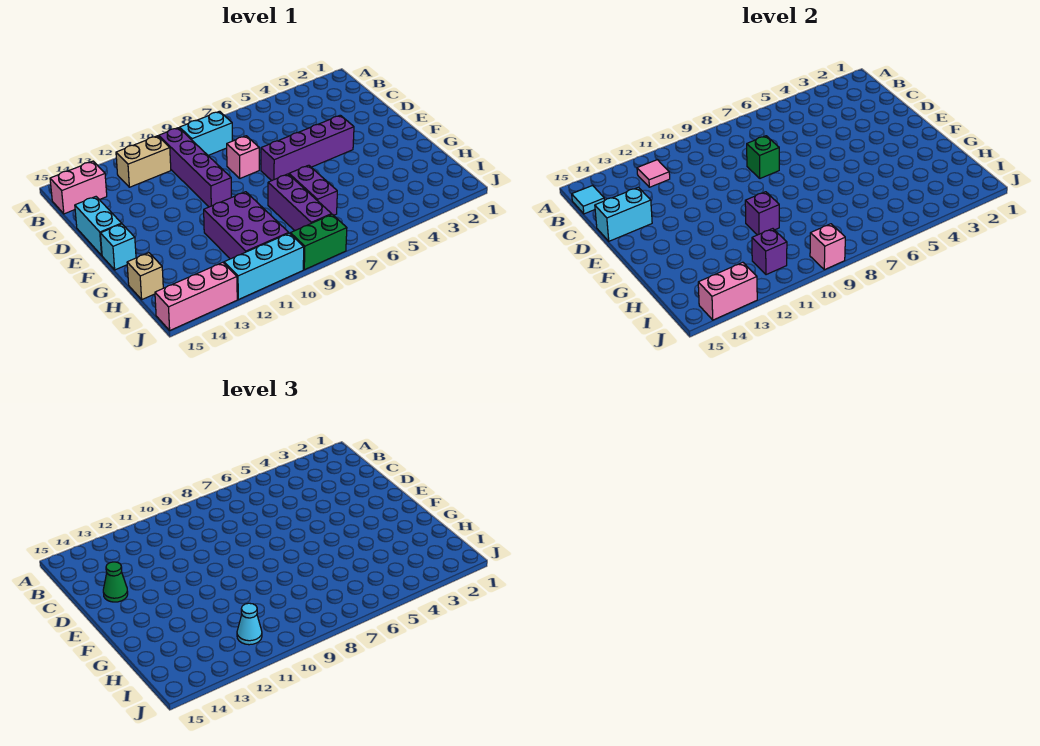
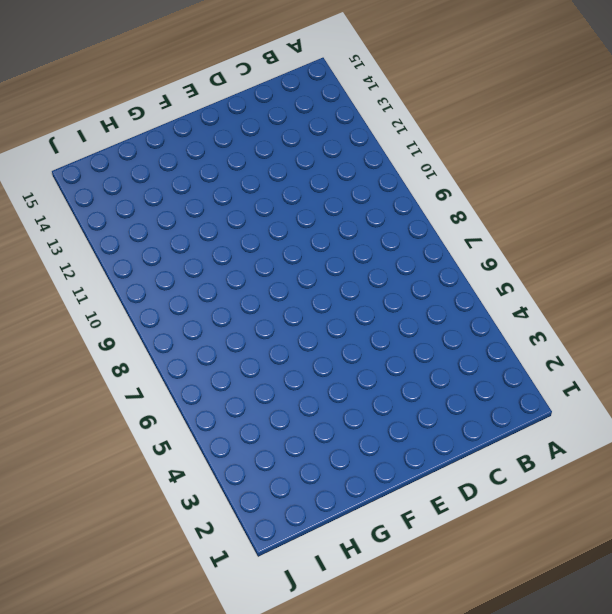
none -> cyan 1x2 brick [180,111,232,155]
none -> purple 1x4 brick [159,128,231,207]
none -> tan 1x2 brick [116,136,171,187]

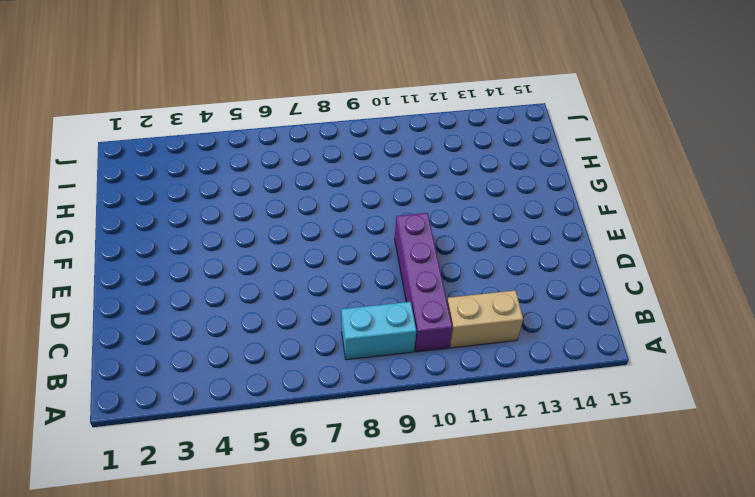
none -> pink 1x2 brick [50,161,107,214]
none -> pink 1x1 brick [227,136,259,178]
none -> cyan 1x2 brick [75,197,122,255]

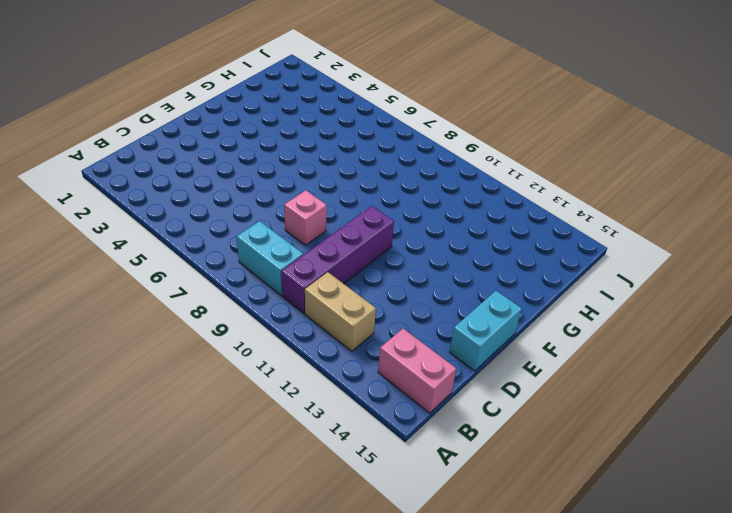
none -> purple 1x4 brick [261,115,354,181]
none -> cyan 1x1 brick [100,224,136,270]
none -> purple 1x2 brick [289,165,337,215]

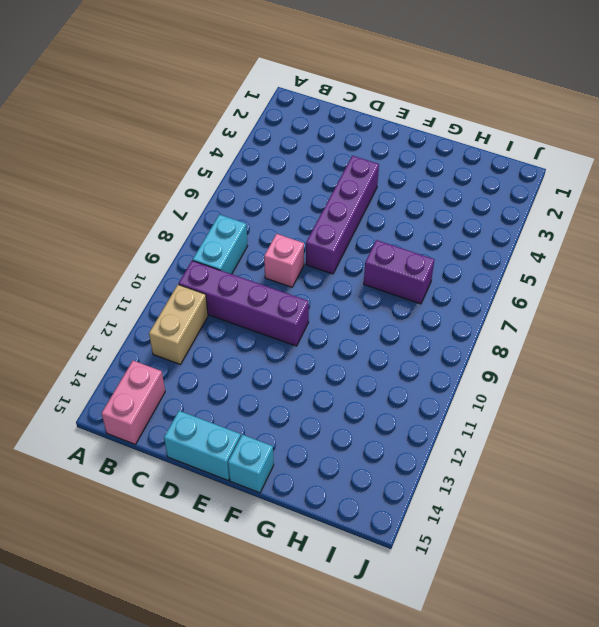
none -> purple 1x3 brick [268,174,332,231]
none -> purple 2x3 brick [204,192,288,259]
none -> tan 1x1 brick [127,253,163,299]

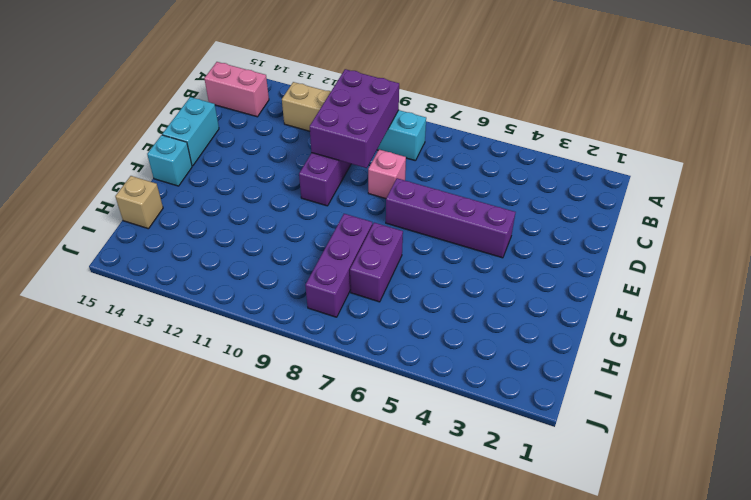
purple 2x3 brick [310,69,399,168] -> purple 2x3 brick moved to [204,192,288,259]
none -> green 1x2 brick [290,214,347,270]
none -> cyan 1x3 brick [224,233,304,300]
none -> pink 1x3 brick [155,262,237,330]

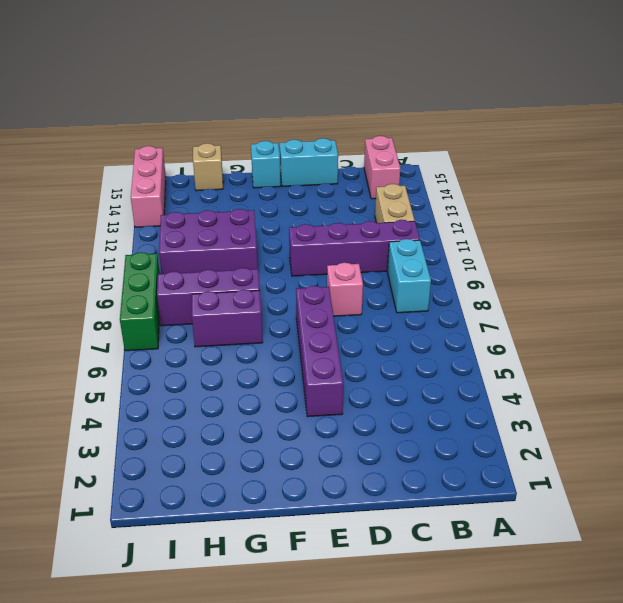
green 1x3 brick [120,252,160,351] -> green 1x2 brick [290,214,347,270]
none -> cyan 1x3 brick [224,233,304,300]
none -> pink 1x1 tile [637,160,670,187]
none -> cyan 1x1 tile [572,186,605,214]

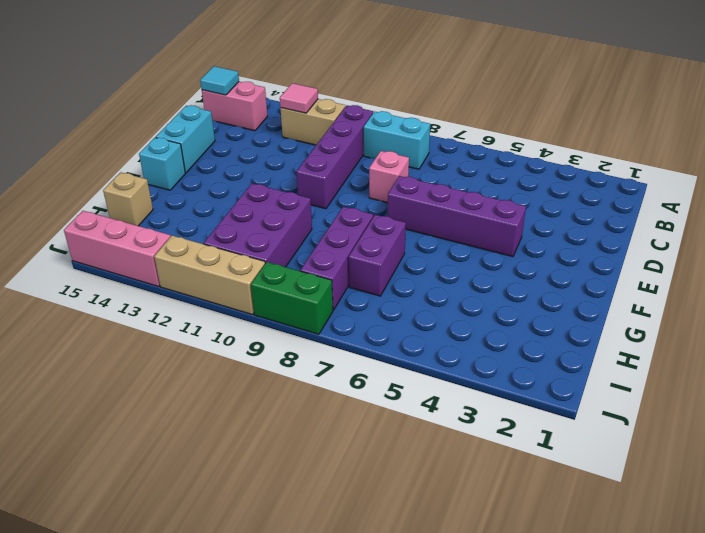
tan 1x3 brick [154,236,265,315] -> cyan 1x3 brick [224,233,304,300]
none -> green 1x1 brick [747,136,779,178]
none -> cyan 1x2 brick [595,187,652,241]
none -> purple 1x1 brick [745,192,779,235]

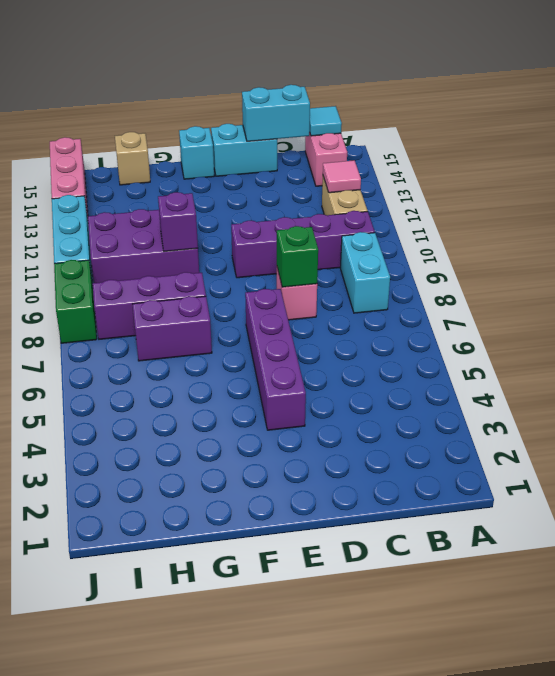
cyan 1x2 brick [242,85,310,141] -> cyan 1x2 brick turned to [595,187,652,241]
none -> purple 1x1 brick [752,229,787,275]
none -> pink 1x1 brick [810,224,845,270]
none -> pink 1x2 brick [698,262,757,320]

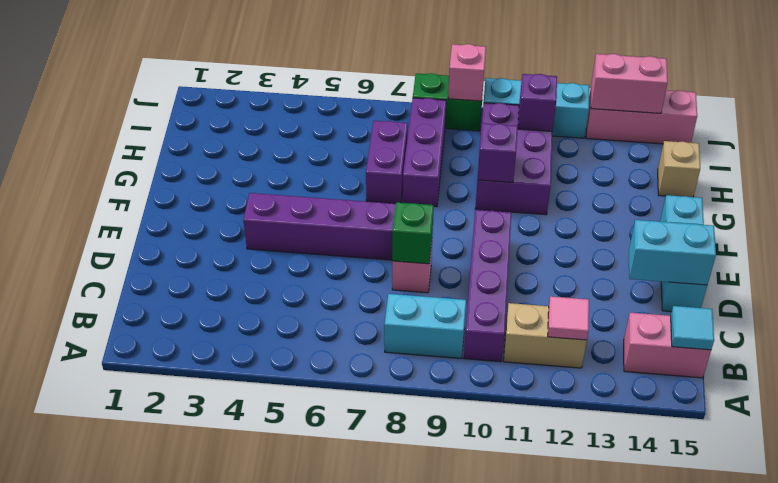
none -> green 1x1 cone [103,562,128,602]
none -> cyan 1x1 cone [237,603,262,645]

